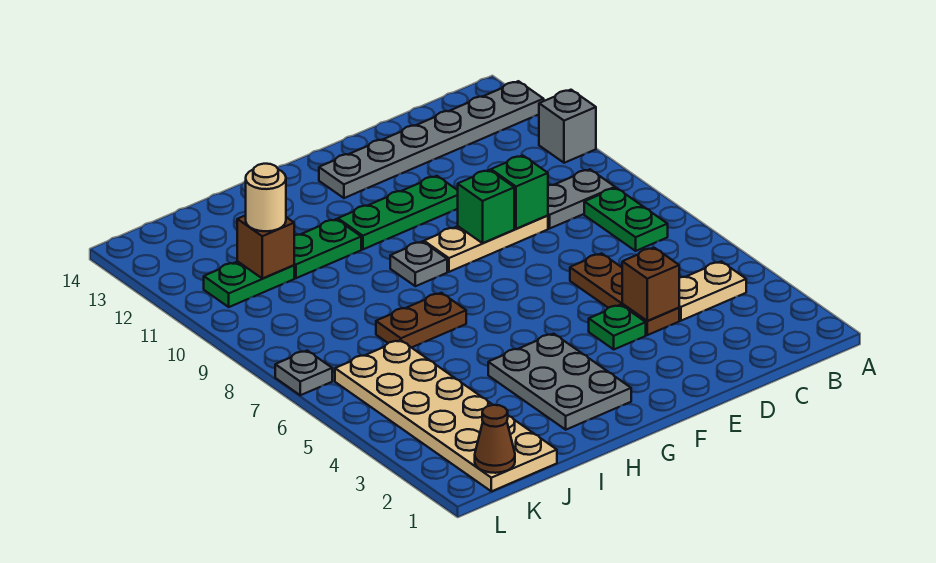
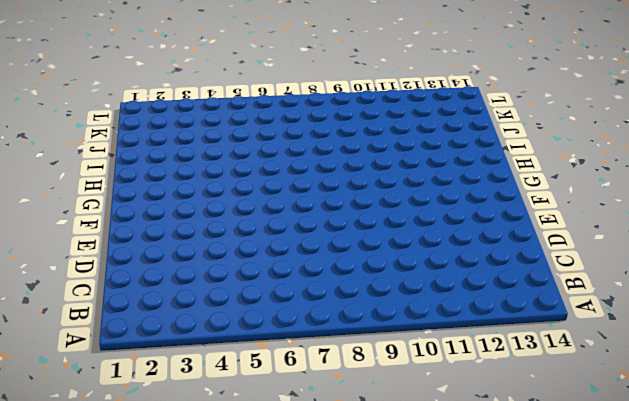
none -> grey 1x1 brick [539,90,596,163]
none -> grey 1x6 plate [319,81,544,198]
none -> tan 1x2 plate [679,261,746,321]

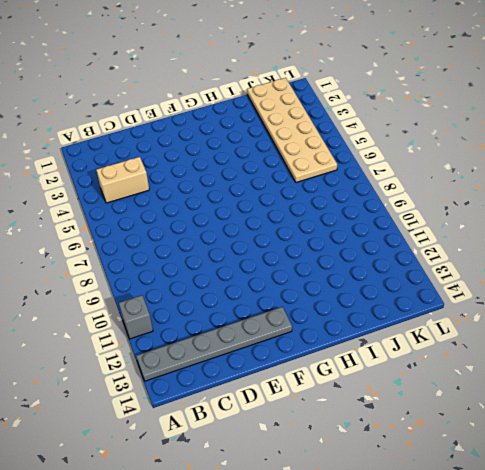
tan 1x2 brick [96,157,149,203] -> tan 1x2 plate [679,261,746,321]
none -> green 1x2 plate [584,188,668,251]
none -> grey 1x2 plate [548,169,615,228]
none -> brown 1x3 plate [570,253,679,335]

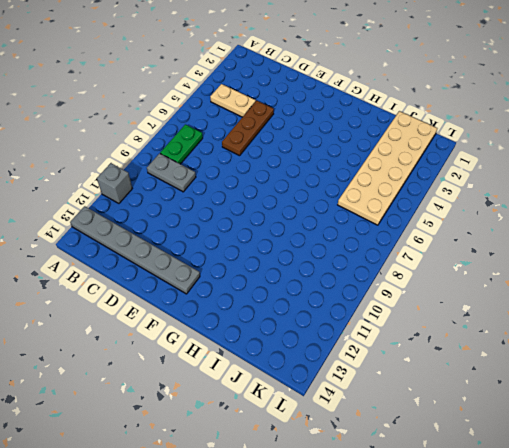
none -> tan 1x3 plate [424,216,548,272]
none -> green 1x1 plate [589,305,646,349]
none -> green 1x3 plate [338,176,458,249]

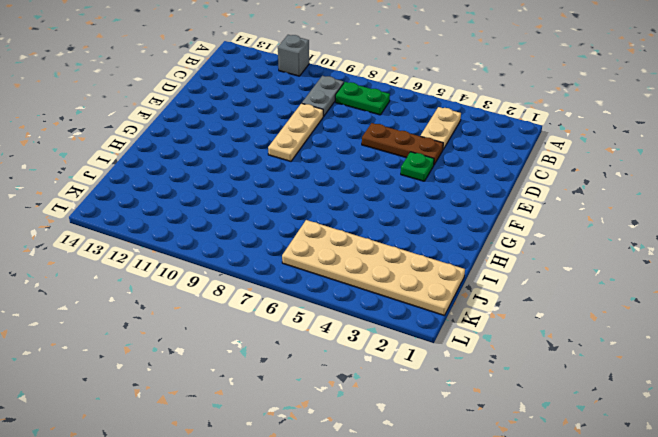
none -> grey 1x6 plate [319,81,544,198]
none -> green 1x3 plate [338,176,458,249]
none -> grey 2x3 plate [488,334,631,430]

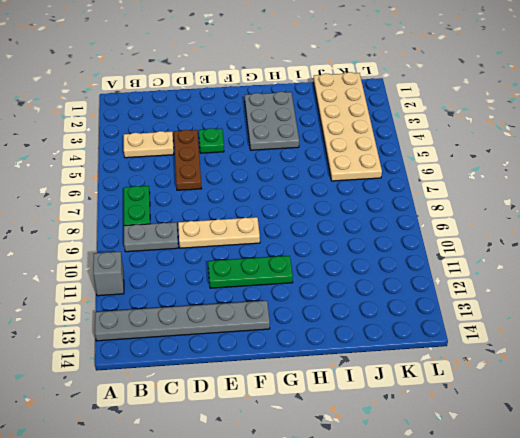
none -> grey 1x1 plate [390,241,447,286]
none -> brown 1x2 plate [376,293,466,348]
none -> green 1x2 plate [294,219,361,278]

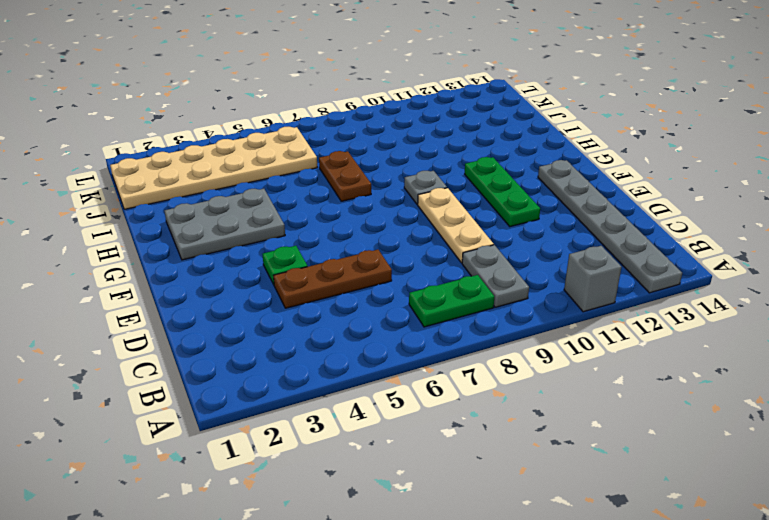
none -> tan 1x2 plate [679,261,746,321]
none -> green 1x2 plate [294,219,361,278]
none -> green 1x2 plate [204,261,294,307]

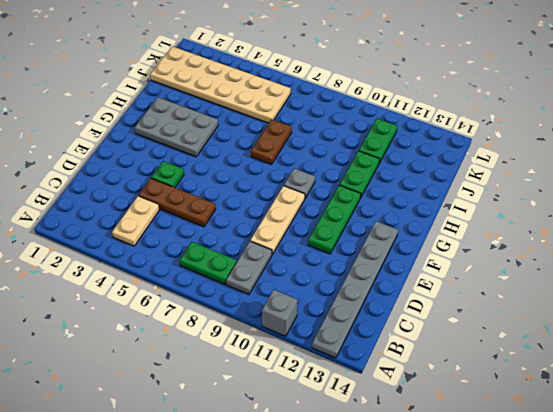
none -> grey 1x1 plate [275,351,332,395]
none -> brown 1x1 brick [622,248,679,321]
none -> green 1x1 brick [491,156,548,229]

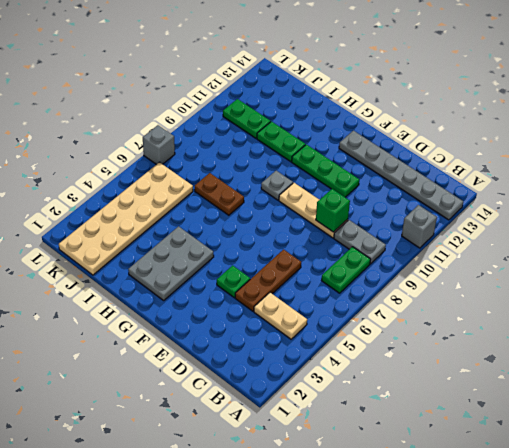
grey 1x1 brick [143,125,175,164] -> grey 1x1 plate [275,351,332,395]
none -> brown 1x1 brick [622,248,679,321]
none -> green 1x1 brick [458,170,514,243]
none -> brown 1x1 brick [237,215,294,278]

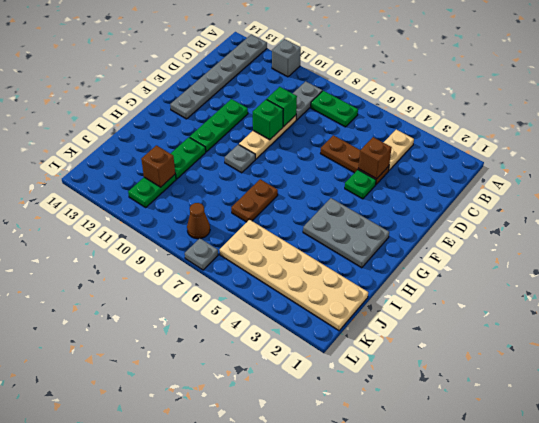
brown 1x1 cone [187,203,210,239] -> brown 1x1 cone moved to [475,405,515,473]
none -> tan 1x1 round brick [246,164,286,231]

